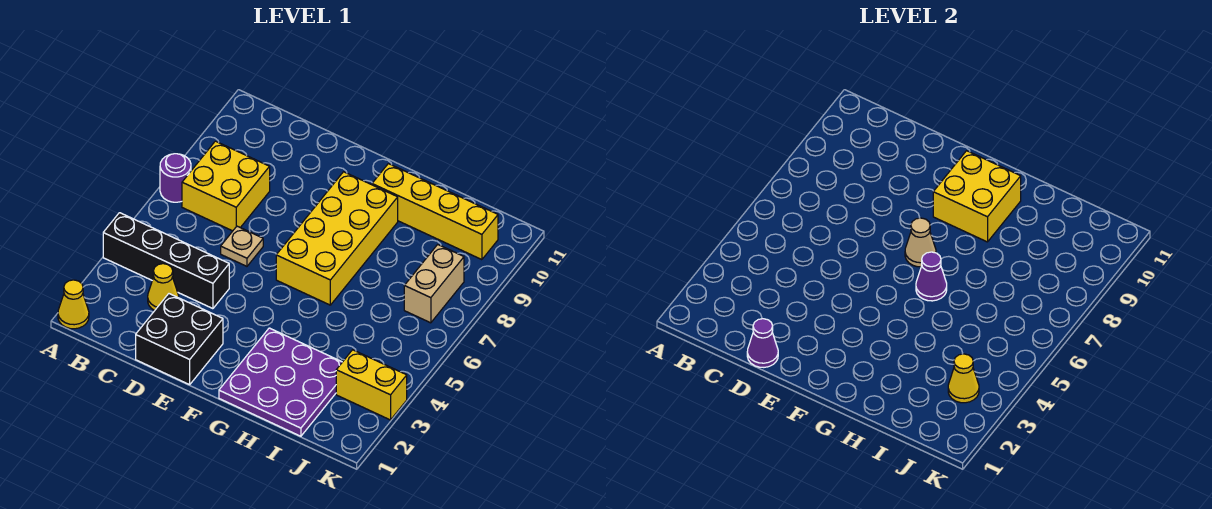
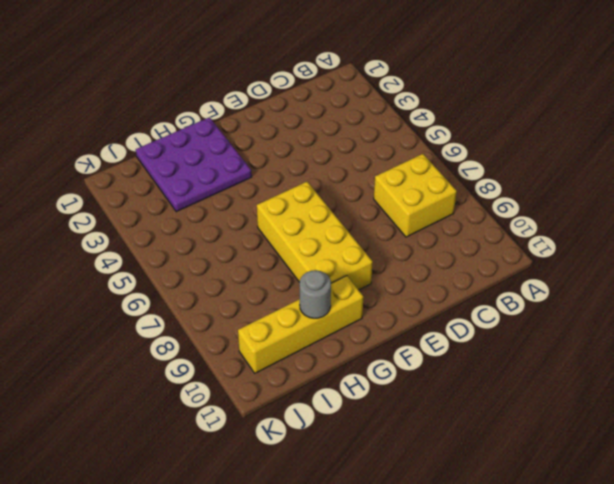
grey 1x1 round brick [300,270,331,318] -> none
none -> yellow 1x1 cone [58,280,89,329]
none -> black 1x4 brick [103,213,229,309]
none -> purple 1x1 round brick [160,154,191,202]

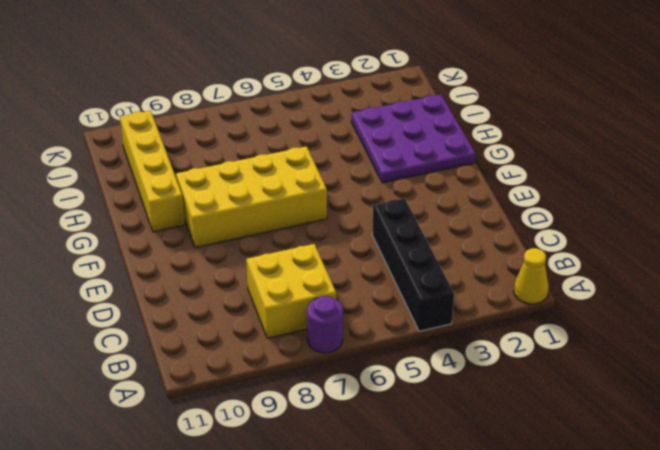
none -> yellow 1x1 cone [148,264,179,310]
none -> black 2x2 brick [136,294,223,385]
none -> tan 1x1 plate [221,226,263,266]

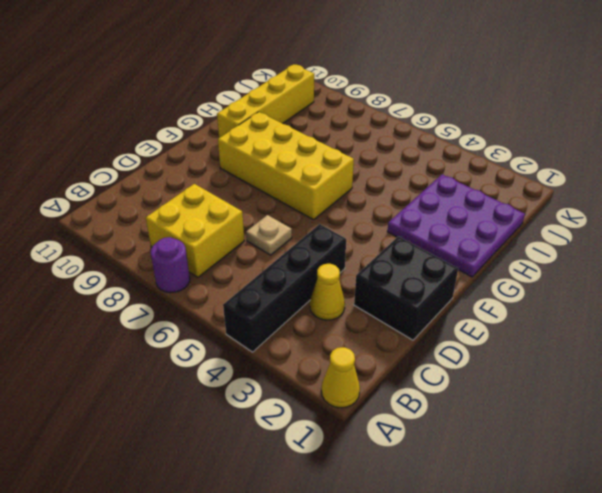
none -> yellow 1x2 brick [336,350,407,420]
none -> tan 1x2 brick [404,245,464,323]
none -> purple 1x1 cone [747,319,778,367]

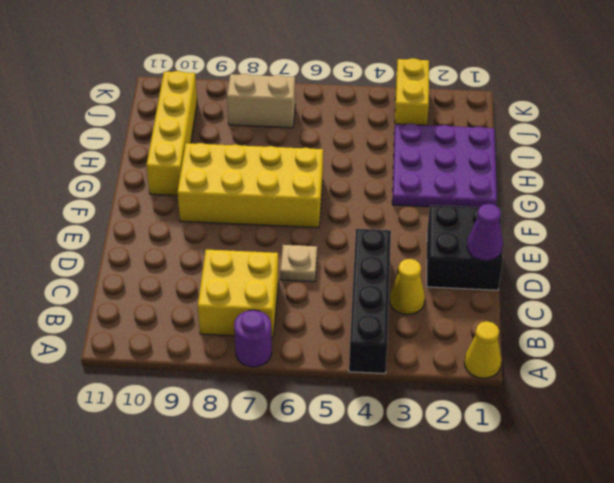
none -> tan 1x1 cone [905,218,936,267]
none -> yellow 2x2 brick [933,151,1021,242]
none -> purple 1x1 cone [916,252,947,301]

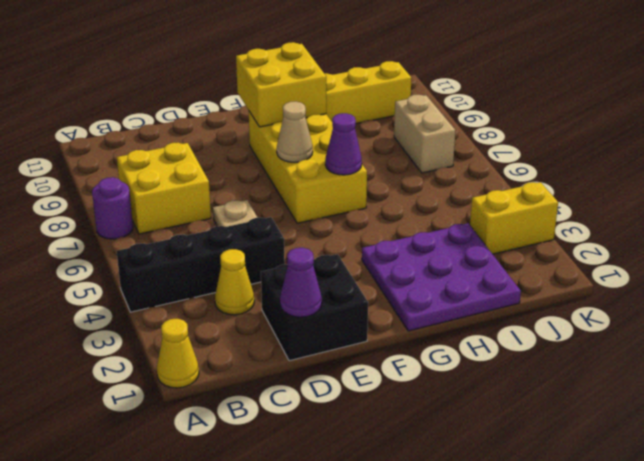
none -> yellow 1x1 cone [948,354,979,403]

